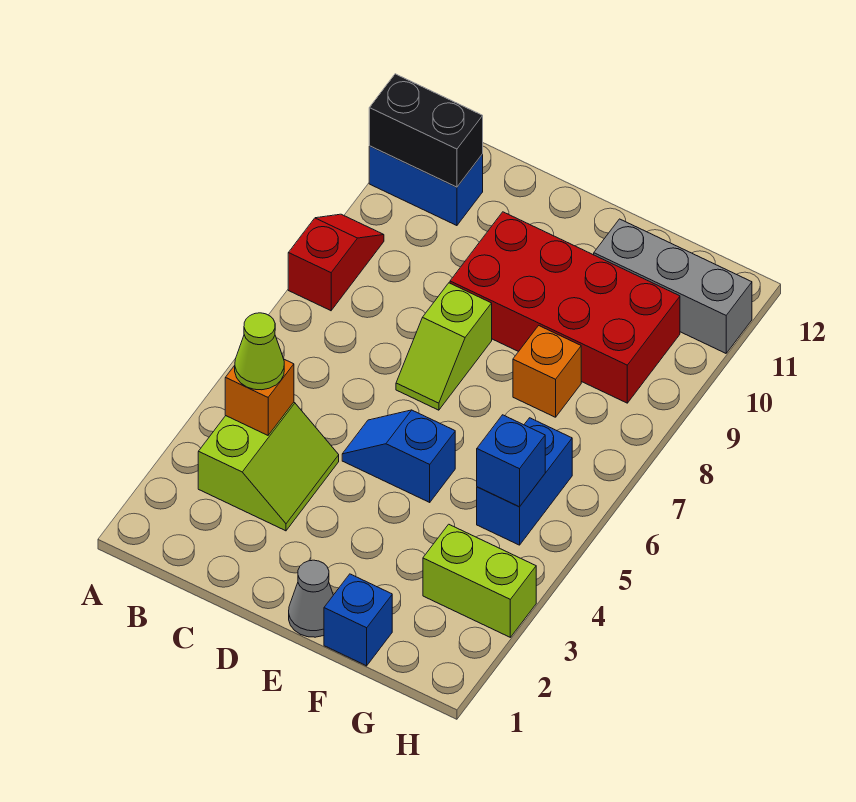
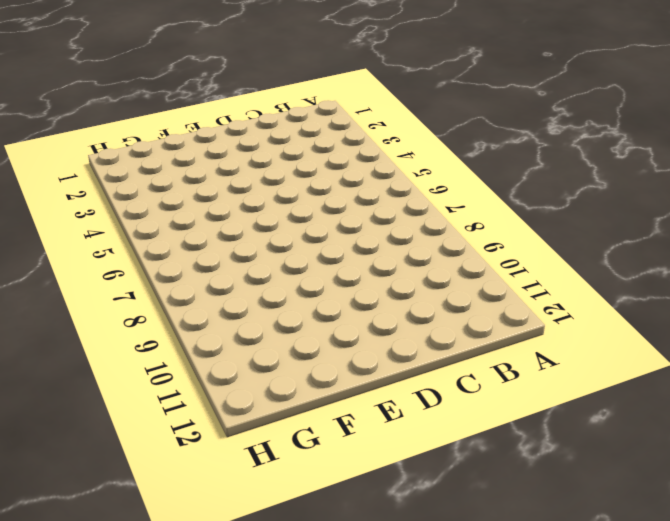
none -> red 1x2 slope [288,214,384,311]
none -> blue 1x2 brick [369,146,483,226]
none -> lime 2x2 slope [198,402,339,531]

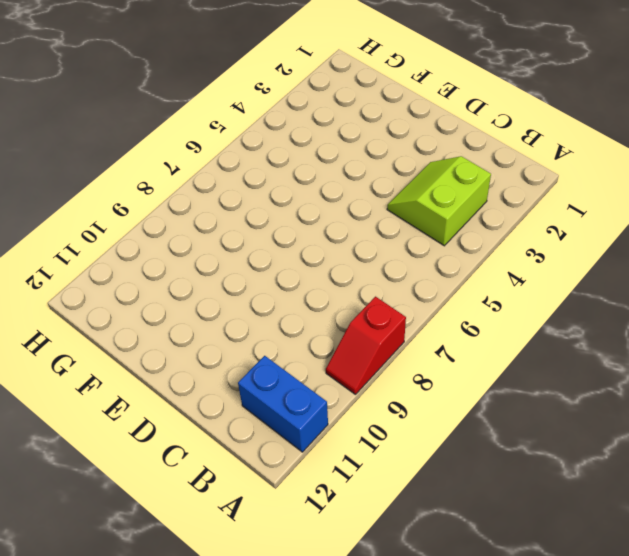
none -> blue 1x2 slope [342,410,455,502]
none -> lime 1x2 slope [396,283,492,410]
none -> red 2x4 brick [450,212,680,403]

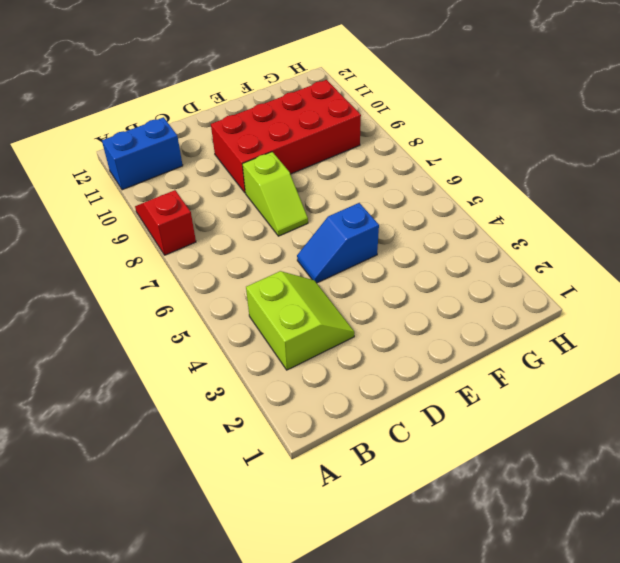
none -> grey 1x1 cone [289,560,333,637]
none -> blue 1x1 brick [324,574,392,666]
none -> orange 1x1 brick [513,326,581,417]

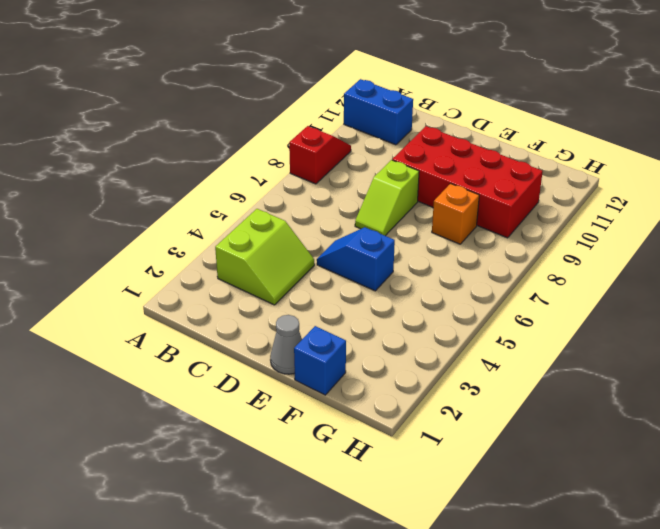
none -> grey 1x3 brick [594,219,752,353]
none -> lime 1x2 brick [423,524,536,637]
none -> blue 1x2 brick [477,418,572,545]

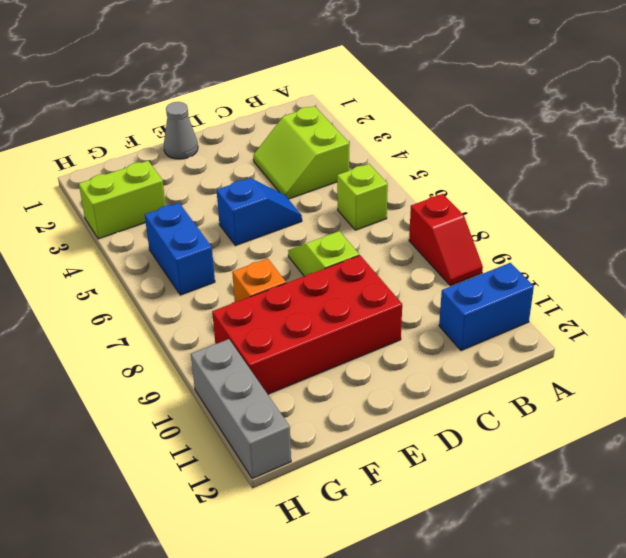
lime 1x1 brick [337,164,388,230] -> none
grey 1x3 brick [191,339,291,479] -> grey 1x3 brick turned to [594,219,752,353]
none -> blue 1x1 brick [324,574,392,666]
none -> black 1x2 brick [369,74,483,187]
none -> orange 1x1 brick [225,359,294,435]

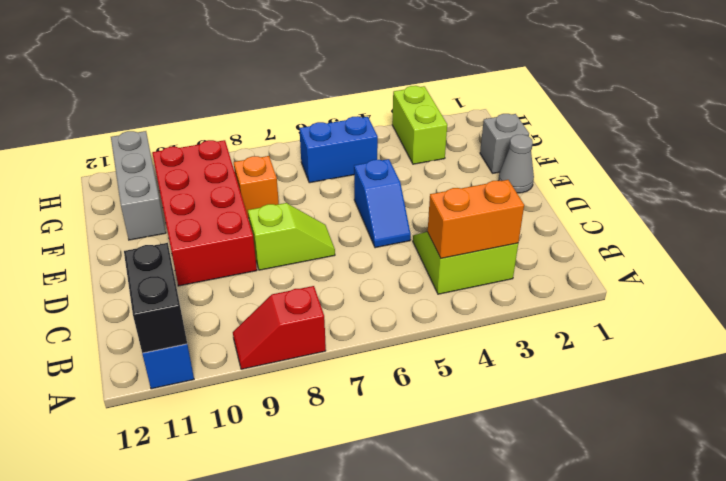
orange 1x2 brick [428,180,524,258] -> orange 1x1 brick [225,359,294,435]
grey 1x1 brick [480,114,529,173] -> blue 1x1 brick [324,574,392,666]
none -> blue 1x1 brick [477,415,545,507]
none -> lime 1x1 cone [235,313,284,390]

